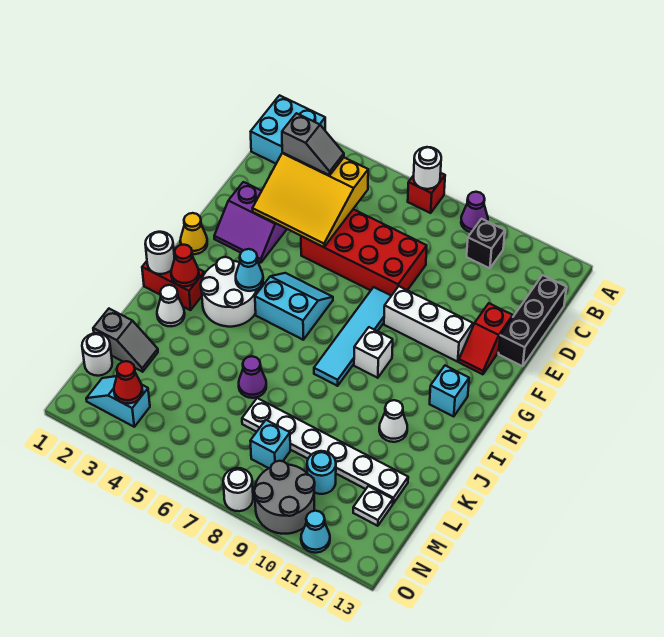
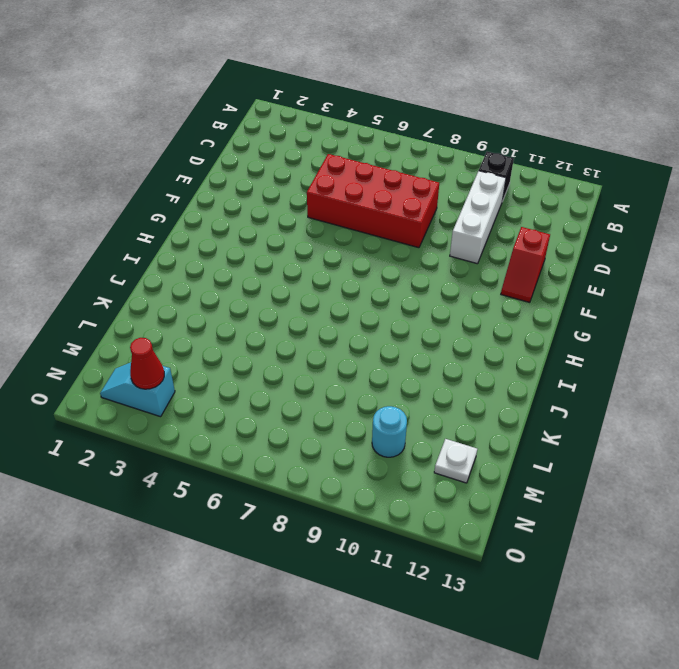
white 1x3 brick [450,171,506,264] -> white 1x3 brick turned to [384,286,473,362]
none -> cyan 2x2 brick [251,95,325,164]
none -> red 1x1 brick [408,173,445,213]
none -> purple 1x1 cone [461,192,488,232]
none -> black 1x3 brick [499,275,566,366]

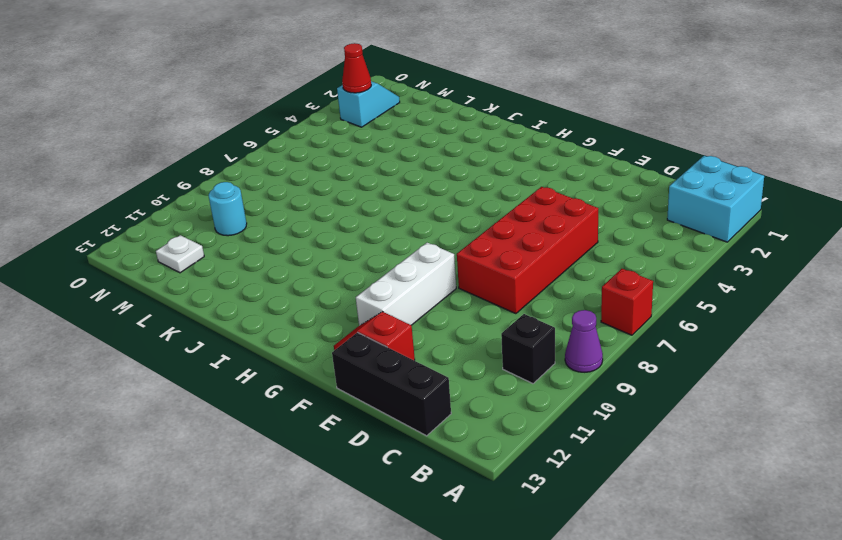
none -> purple 2x2 slope [214,182,287,263]
none -> cyan 1x4 tile [314,287,391,386]
none -> yellow 1x1 cone [180,213,207,254]
none -> cyan 2x2 slope [255,273,333,340]

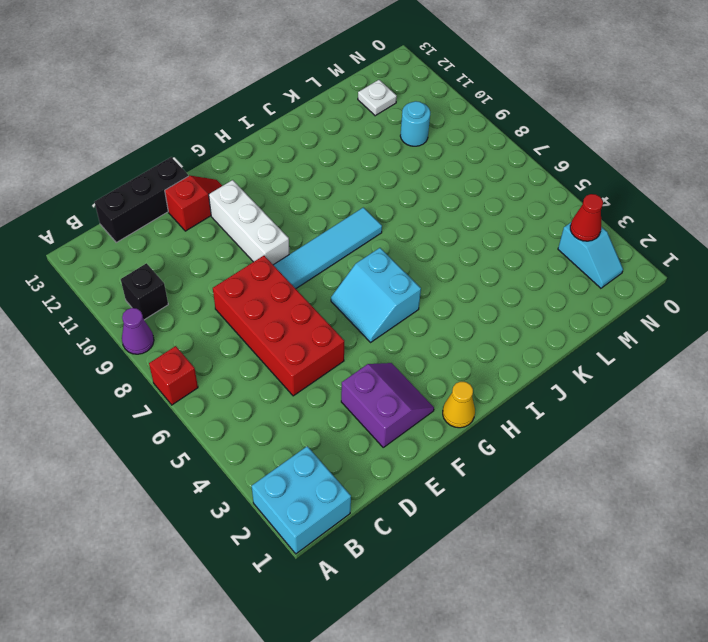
none -> white 2x2 round brick [201,257,258,327]
none -> white 1x1 brick [354,327,393,378]
none -> cyan 1x1 brick [430,366,469,416]
none -> red 1x2 brick [142,257,204,310]

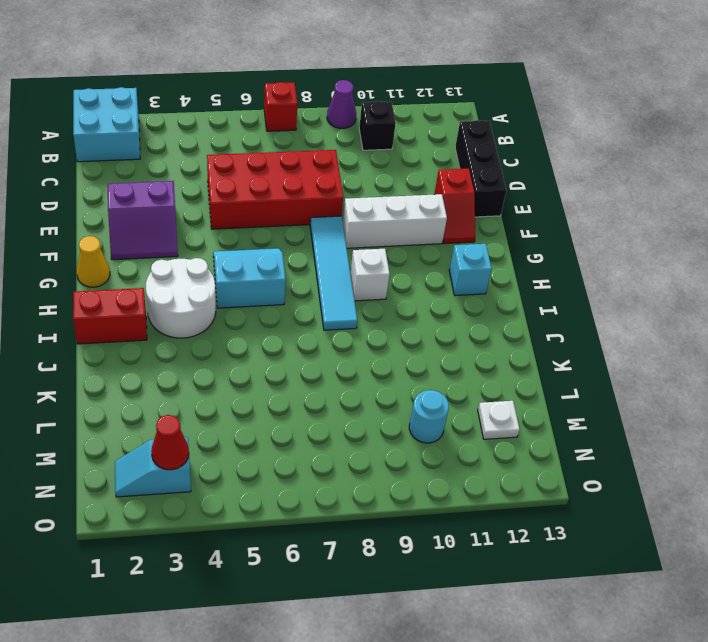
none -> white 1x1 cone [157,285,185,326]
none -> white 1x1 cone [379,400,407,442]
none -> purple 1x1 cone [239,356,266,398]
none -> grey 1x2 slope [93,309,158,372]

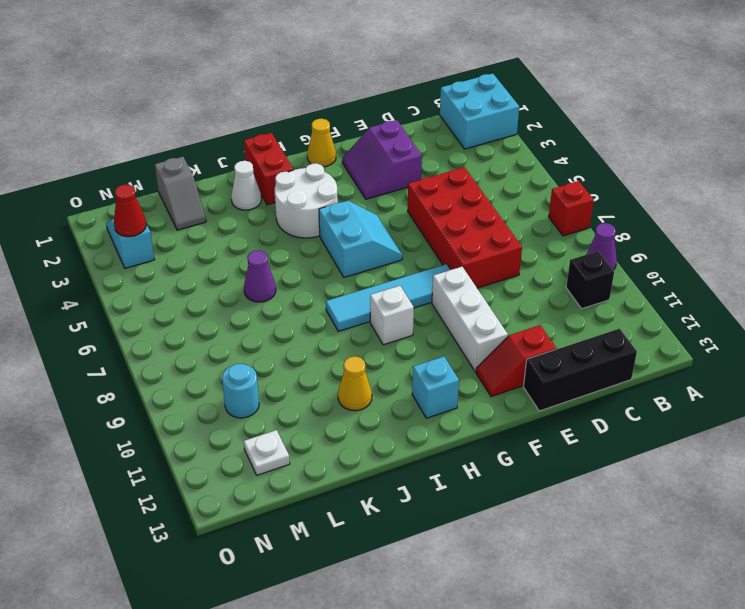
yellow 1x1 cone [338,356,372,411] -> white 1x1 cone [379,400,407,442]
none -> white 1x6 plate [242,398,408,503]
none -> white 1x1 round brick [82,333,112,376]
none -> cyan 1x1 brick [250,420,290,468]
none -> grey 2x2 round brick [254,461,315,534]

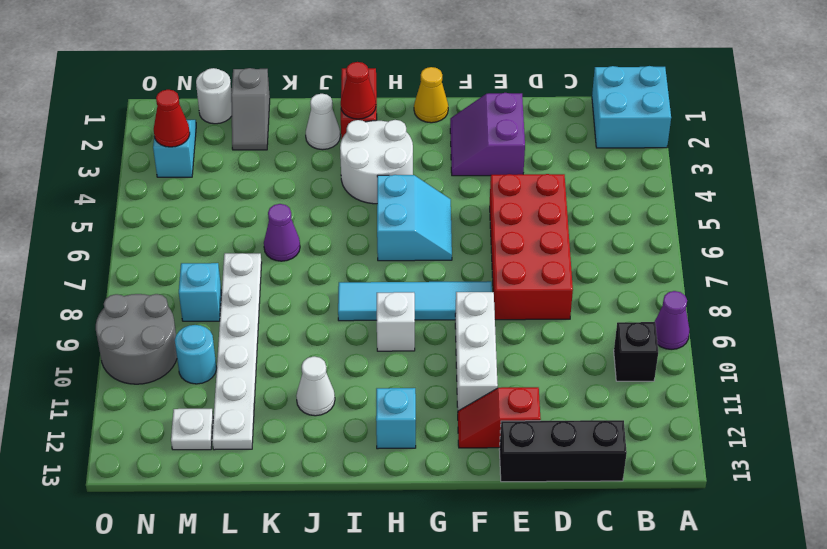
none -> red 1x1 brick [408,173,445,213]
none -> white 1x1 round brick [223,468,253,511]
none -> cyan 1x1 cone [301,511,330,553]
none -> white 1x1 round brick [414,147,441,189]

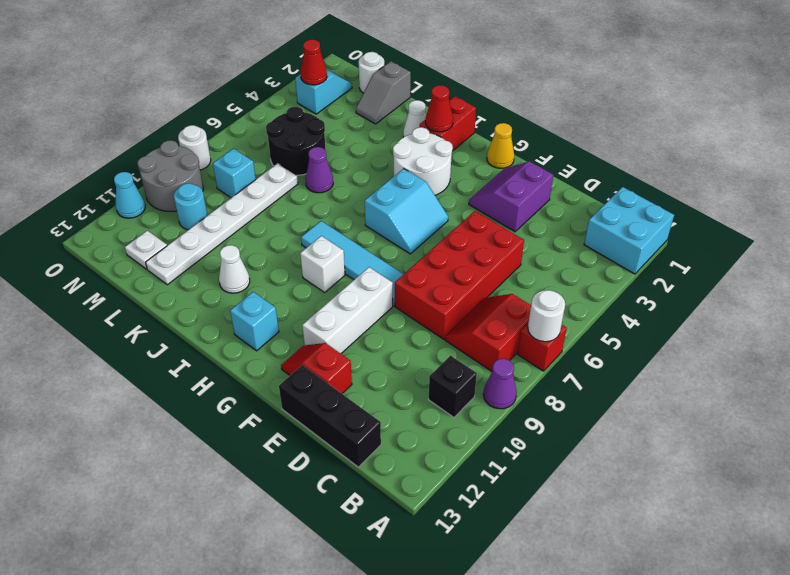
red 2x2 slope [445,294,531,371] -> none
black 2x2 round brick [266,107,326,175] -> none
none -> yellow 3x3 slope [253,152,368,247]
none -> cyan 1x1 cone [236,249,263,291]
none -> white 1x1 round brick [145,232,175,274]
none -> grey 1x2 slope [282,113,344,175]

